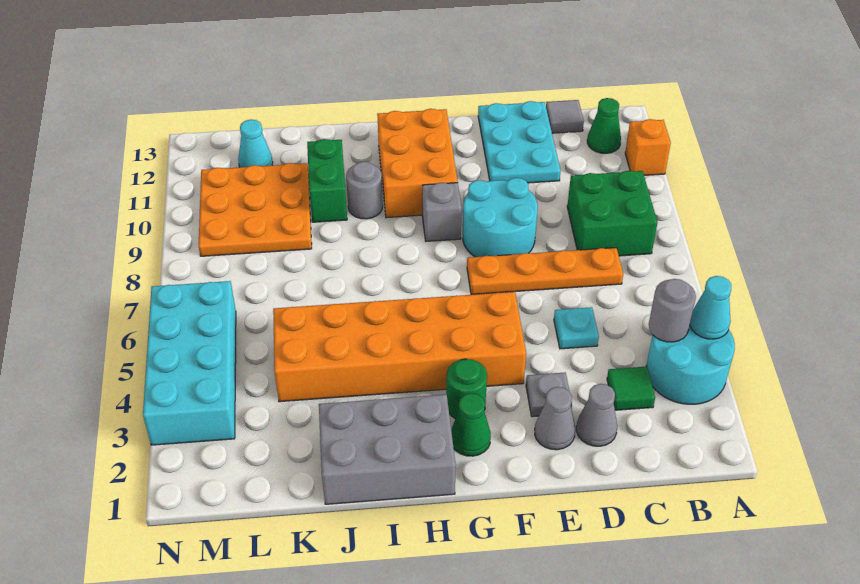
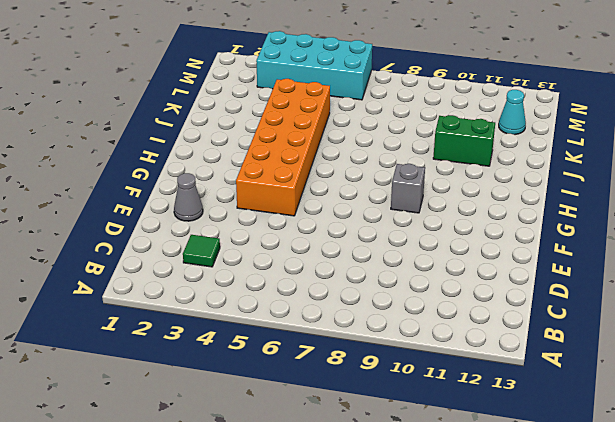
none -> cyan 2x2 round brick [646,325,735,404]
none -> orange 1x1 brick [625,119,671,175]
none -> green 2x2 brick [567,171,657,256]

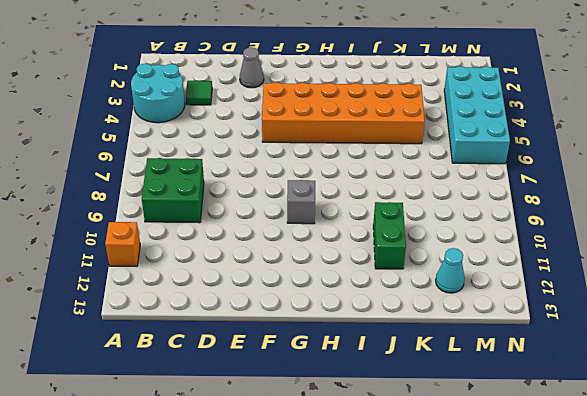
none -> green 1x1 cone [587,98,621,153]
none -> orange 1x4 plate [467,248,623,295]
none -> grey 1x1 tile [546,100,584,133]

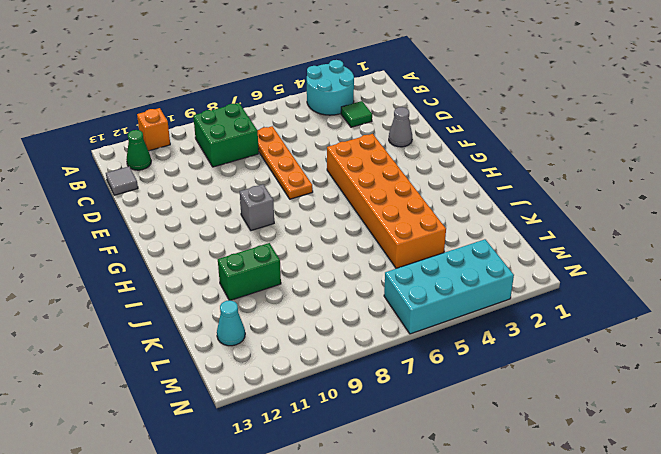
none -> grey 1x1 cone [576,384,617,446]
none -> cyan 1x1 plate [554,307,599,349]
none -> cyan 2x3 plate [478,101,561,183]

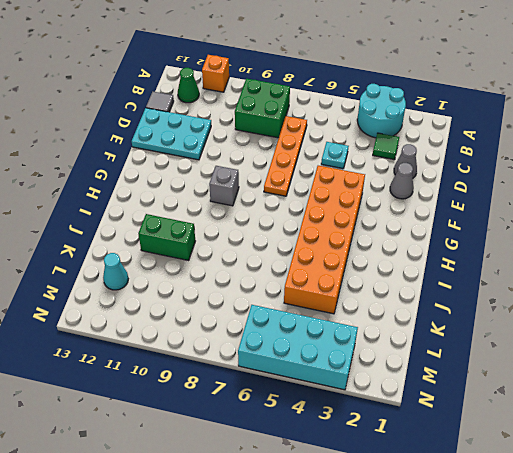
none -> grey 1x1 plate [526,373,572,417]
none -> cyan 2x2 round brick [463,178,538,257]
none -> green 1x1 cone [451,393,491,456]

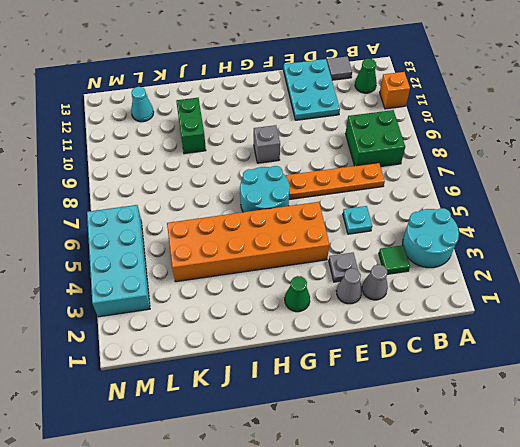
cyan 2x2 round brick [240,166,290,212] -> cyan 2x2 round brick moved to [463,178,538,257]
none -> green 1x1 round brick [446,359,487,419]
none -> orange 2x3 brick [377,109,458,218]
none -> grey 2x3 brick [319,394,456,504]

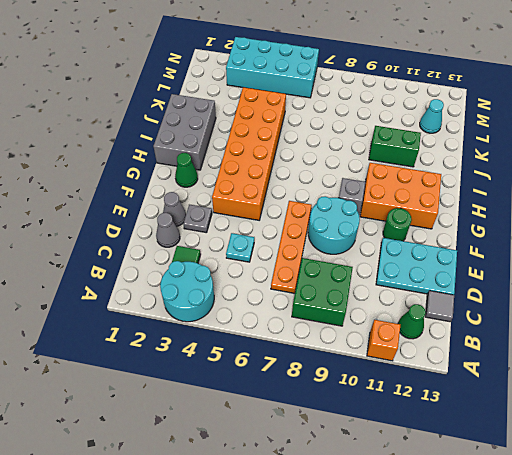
green 1x1 round brick [383,208,412,241] -> green 1x1 round brick moved to [446,359,487,419]
none -> grey 1x1 round brick [346,162,383,219]
none -> orange 3x3 plate [199,163,312,256]
none -> cyan 1x1 cone [690,276,731,339]

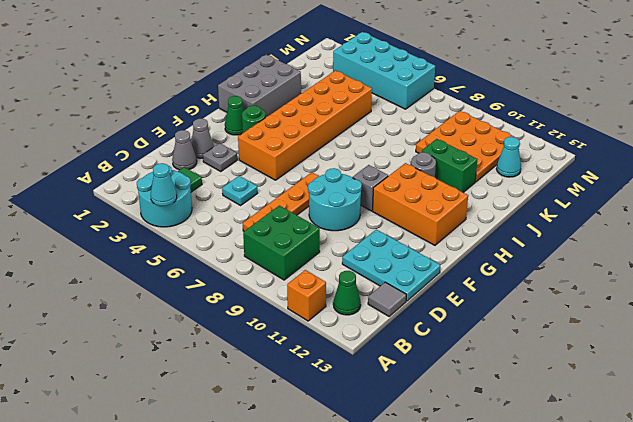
none -> grey 1x1 round brick [649,279,696,342]

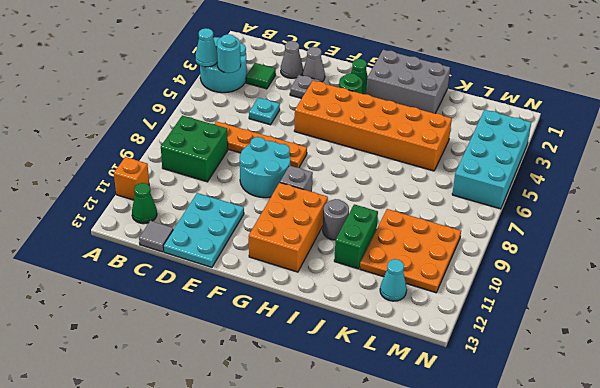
cyan 1x1 round brick [217,34,241,73] -> grey 1x1 round brick [649,279,696,342]

